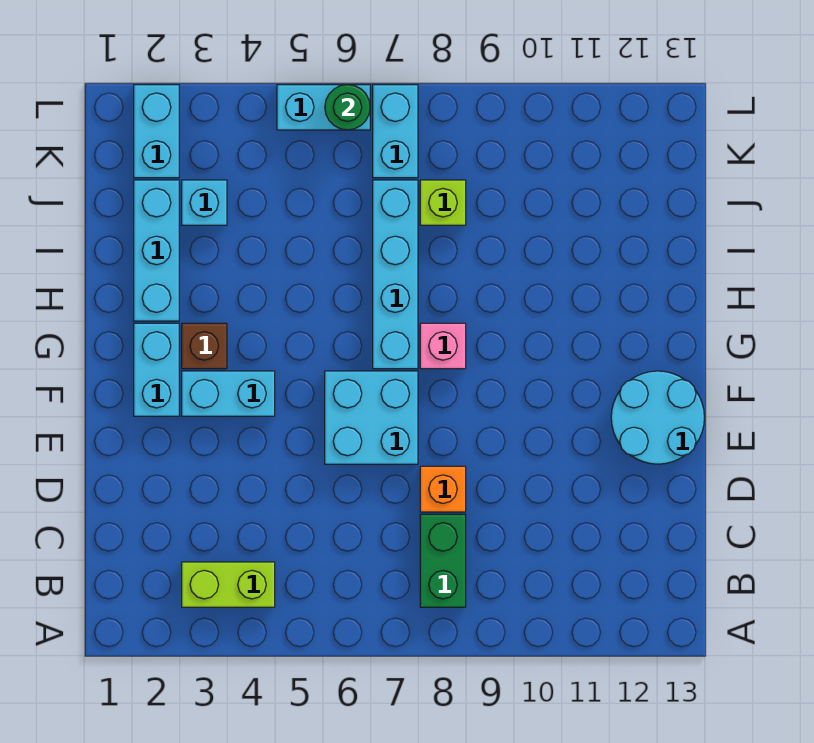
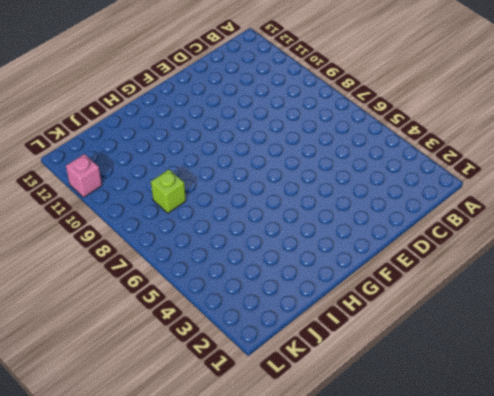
pink 1x1 brick [66,154,102,197] -> pink 1x1 brick moved to [420,323,466,369]
none -> lime 1x2 brick [182,562,275,607]
none -> green 1x2 brick [420,514,466,607]
none -> orange 1x1 brick [420,466,466,512]

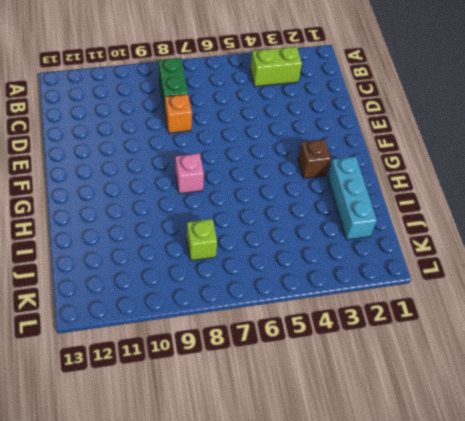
none -> cyan 2x2 brick [325,371,418,464]
none -> cyan 2x2 round brick [611,371,704,464]
none -> cyan 1x2 brick [134,323,179,416]

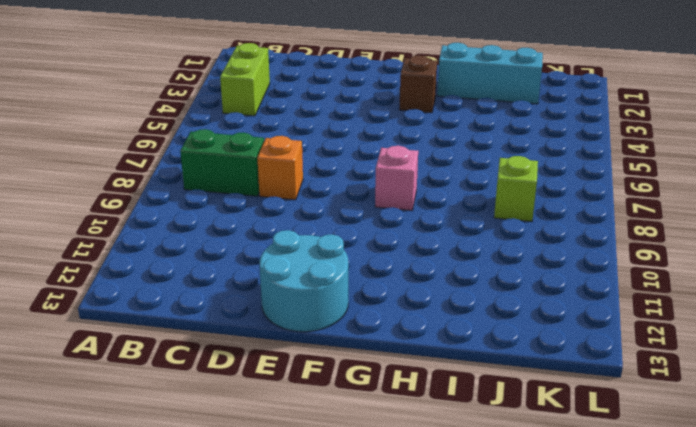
none -> cyan 2x2 brick [325,371,418,464]
none -> cyan 1x2 brick [134,323,179,416]
none -> cyan 1x2 brick [182,371,275,416]

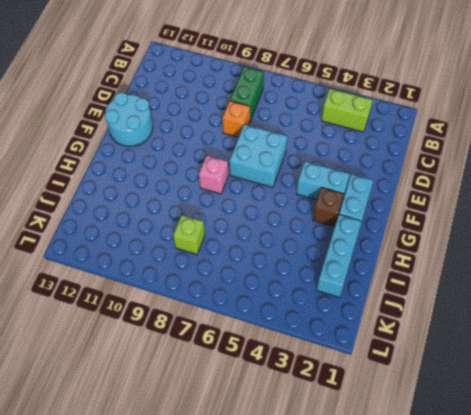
none -> cyan 1x4 brick [373,180,418,369]
none -> cyan 1x1 brick [182,180,227,225]
none -> cyan 1x2 brick [134,85,179,178]

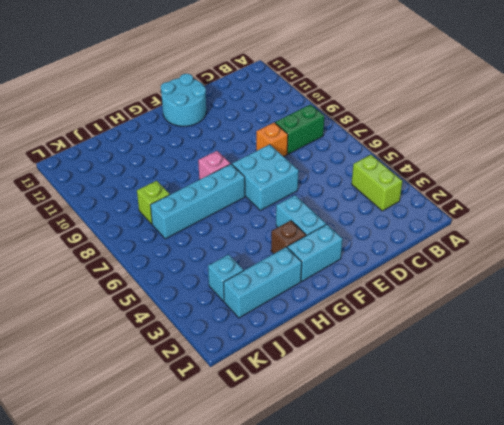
none -> cyan 1x2 brick [134,85,179,178]
none -> cyan 1x2 brick [373,85,418,178]
none -> cyan 1x2 brick [277,85,370,130]

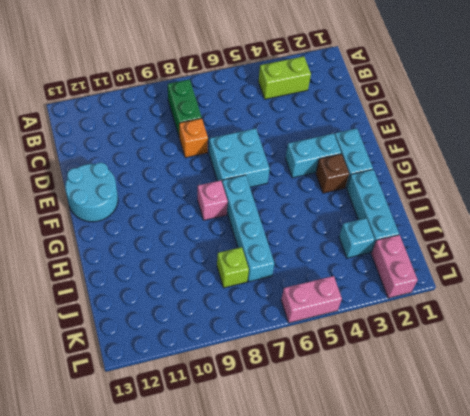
pink 1x2 brick [371,235,418,298] -> cyan 1x2 brick [134,85,179,178]
pink 1x2 brick [281,276,342,323] -> cyan 1x2 brick [277,85,370,130]
none -> cyan 1x2 brick [373,85,418,178]
none -> green 1x1 round brick [325,85,370,130]

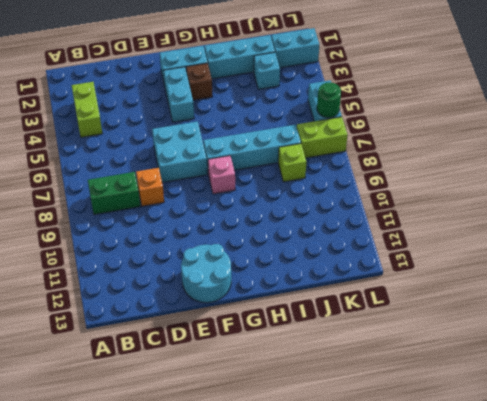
lime 1x2 brick [297,117,348,158] -> cyan 1x2 brick [373,85,418,178]

